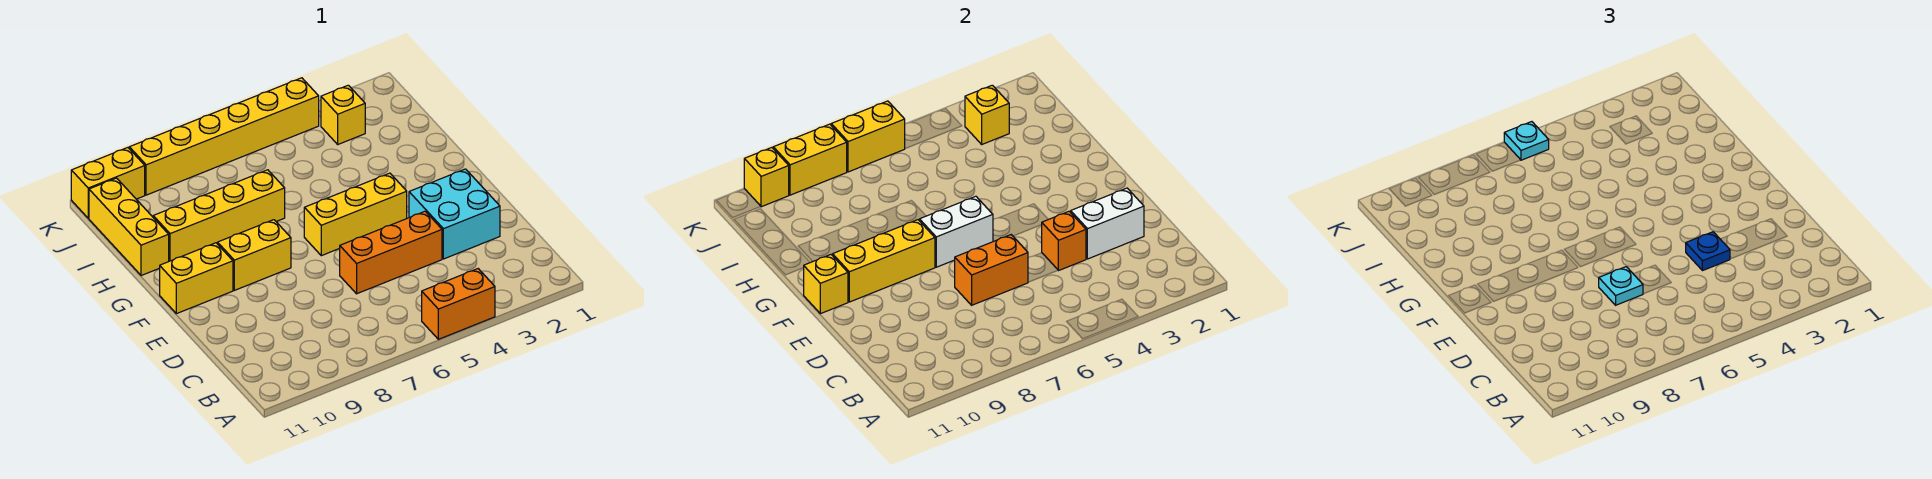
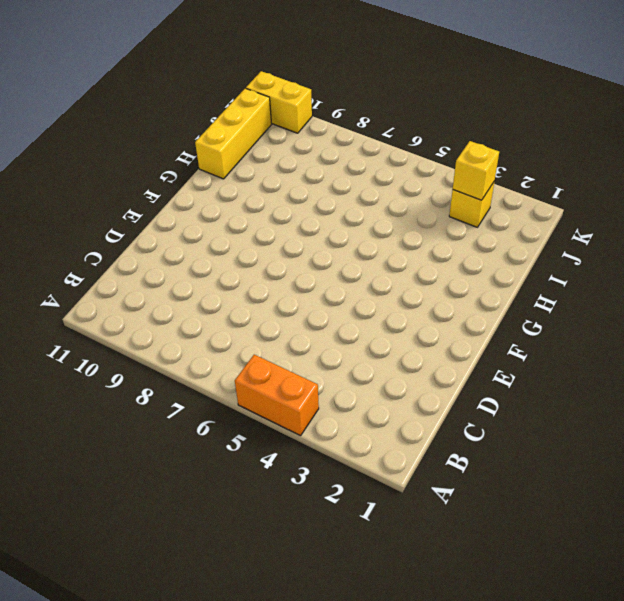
none -> cyan 2x2 brick [409,169,500,259]
none -> orange 1x3 brick [340,211,442,294]
none -> yellow 1x3 brick [304,173,407,256]

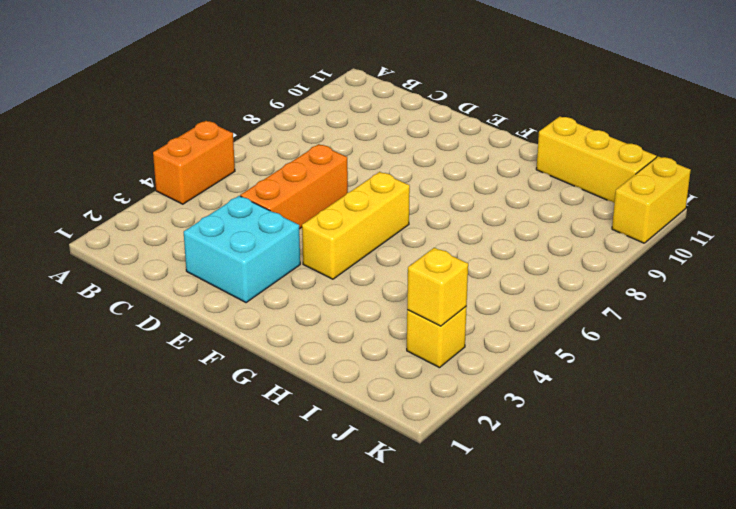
none -> yellow 1x2 brick [218,220,291,290]
none -> yellow 1x2 brick [160,243,233,314]
none -> yellow 1x4 brick [153,170,285,261]

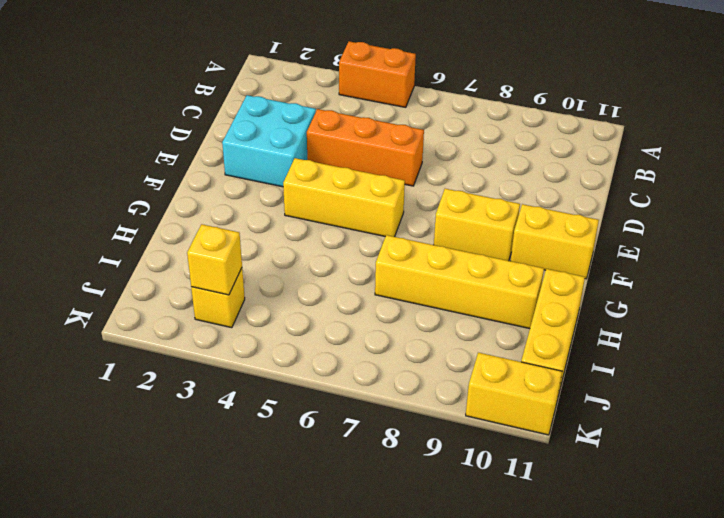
none -> yellow 1x6 brick [129,78,319,195]
none -> white 1x2 brick [1071,188,1144,259]
none -> orange 1x1 brick [1042,211,1086,271]

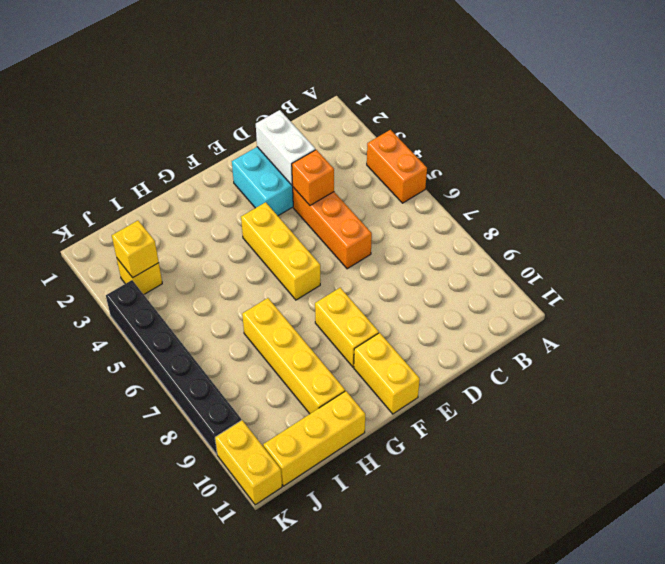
black 1x6 brick [106,280,241,454] -> yellow 1x6 brick [129,78,319,195]
none -> orange 1x2 brick [955,235,1028,305]
none -> white 1x2 brick [919,196,993,267]
none -> yellow 1x3 brick [833,220,935,302]

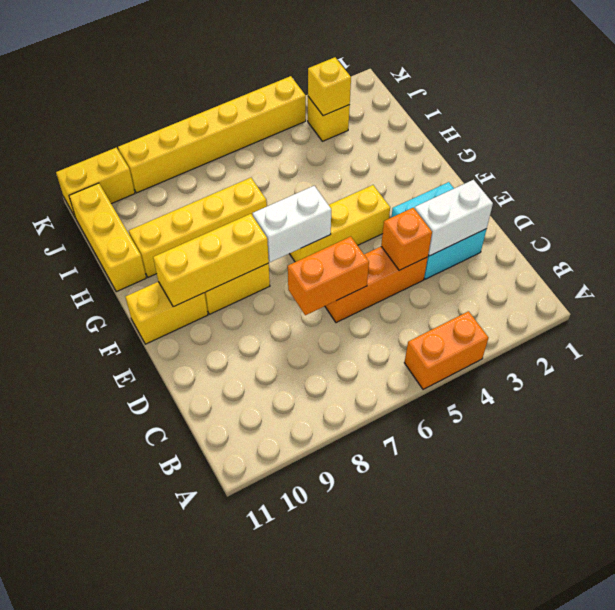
none -> yellow 1x1 brick [804,255,848,314]
none -> yellow 1x2 brick [831,101,905,172]
none -> yellow 1x2 brick [773,124,847,195]

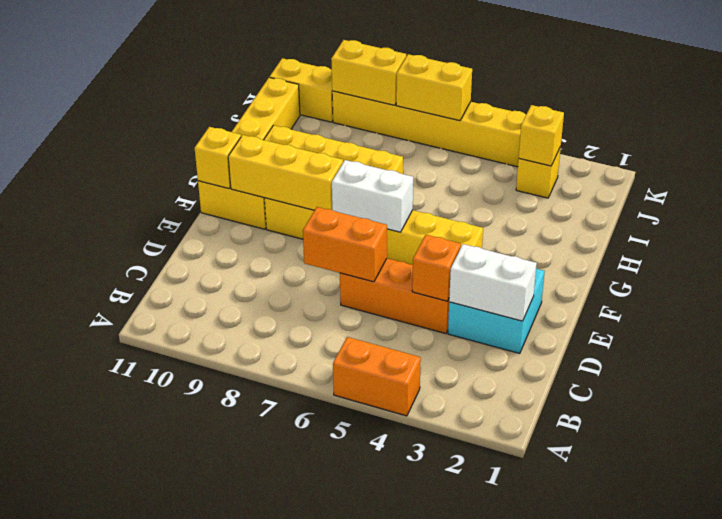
none -> yellow 1x1 brick [744,148,789,207]
none -> blue 1x1 plate [1686,232,1730,271]
none -> cyan 1x1 plate [1599,267,1643,305]

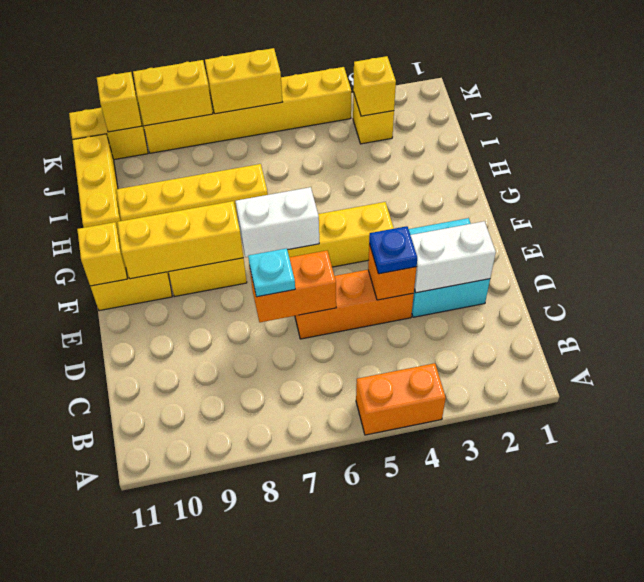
none -> cyan 1x1 plate [1504,122,1549,160]

